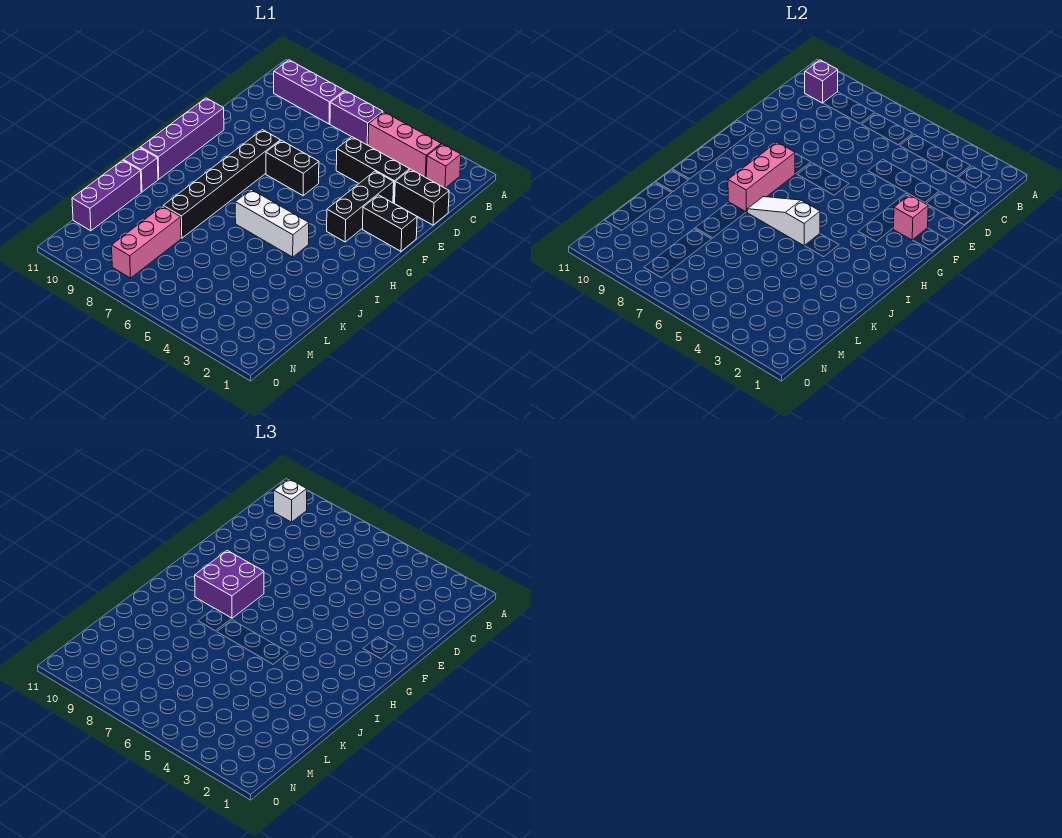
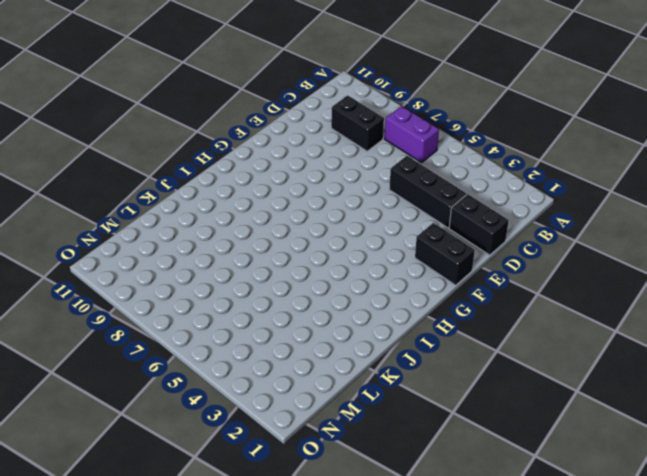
black 1x2 brick [331,95,384,151] -> black 1x2 brick moved to [266,140,319,196]
none -> pink 1x1 brick [426,144,461,188]
none -> pink 1x3 brick [368,112,441,177]
none -> purple 1x3 brick [274,60,345,124]

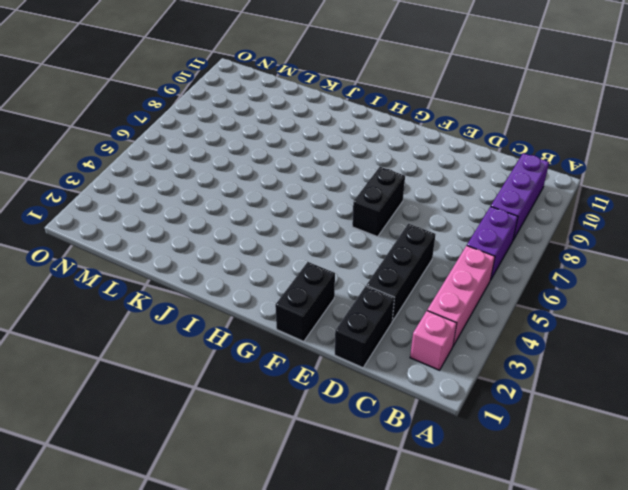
none -> black 1x3 brick [327,171,394,242]
none -> black 1x6 brick [163,130,280,238]
none -> purple 1x4 brick [140,98,224,179]

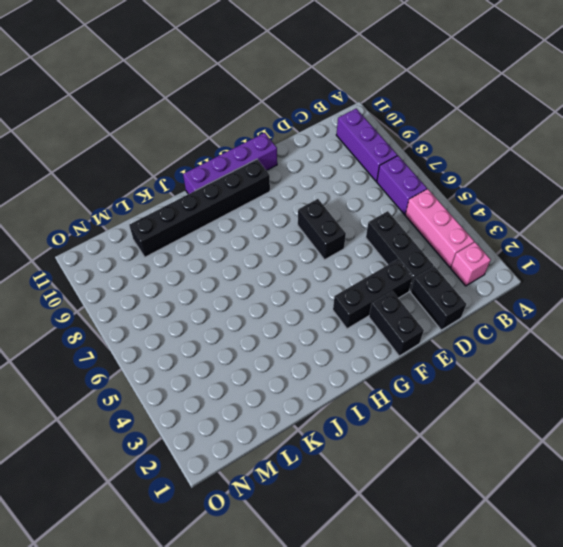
black 1x6 brick [129,159,270,257] -> black 1x6 brick moved to [163,130,280,238]
none -> white 1x3 brick [235,189,309,257]
none -> purple 1x1 brick [124,148,158,192]
none -> purple 1x3 brick [72,160,141,231]

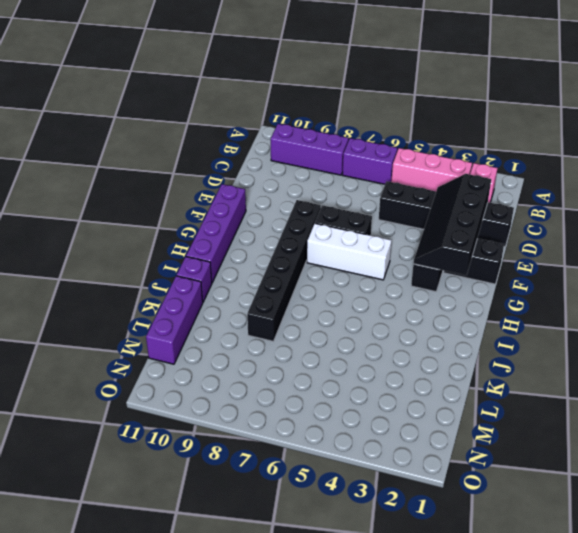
black 2x4 slope [414,174,491,275] -> pink 1x1 brick [893,195,928,240]
white 1x3 brick [307,223,392,280] -> white 1x3 brick moved to [235,189,309,257]
none -> pink 1x3 brick [112,206,181,278]
none -> purple 1x1 brick [805,60,838,103]
none -> pink 1x3 brick [728,142,795,212]

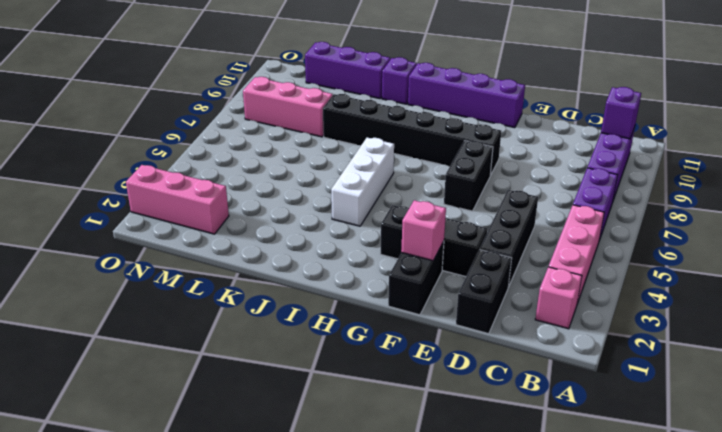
pink 1x3 brick [126,165,229,234] -> pink 1x3 brick moved to [728,142,795,212]
none -> white 1x3 slope [747,197,820,246]
none -> white 1x1 brick [274,479,307,522]
none -> purple 2x2 brick [195,551,264,618]

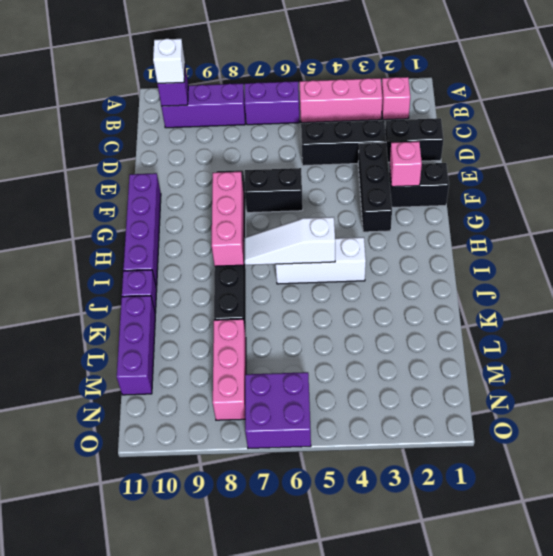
purple 2x2 brick [245,372,311,449] -> purple 2x2 brick moved to [195,551,264,618]

